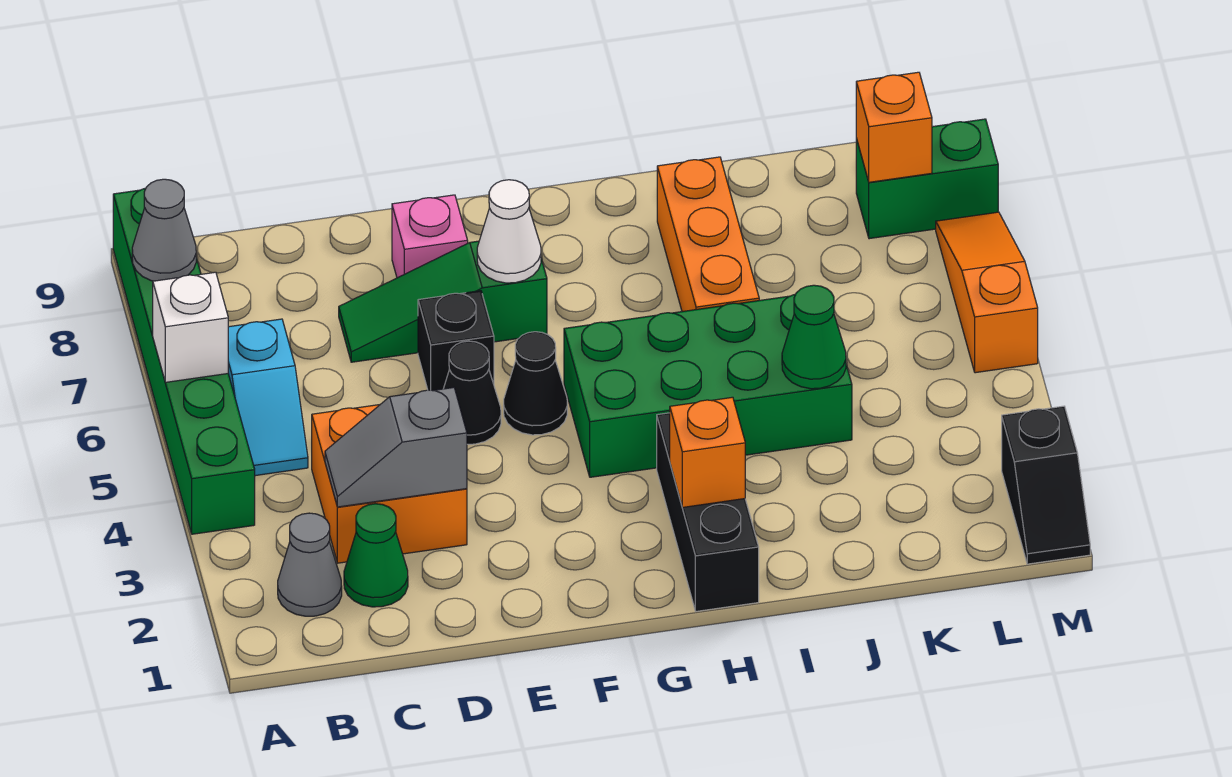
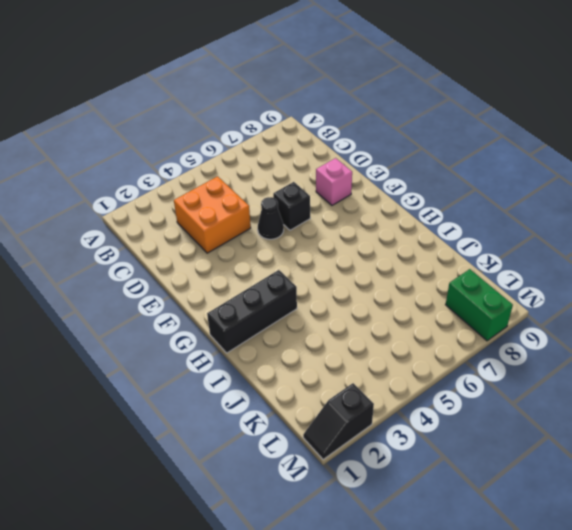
none -> green 1x6 brick [113,188,255,534]
none -> grey 1x1 cone [278,513,342,616]
none -> cyan 1x2 slope [228,319,308,476]

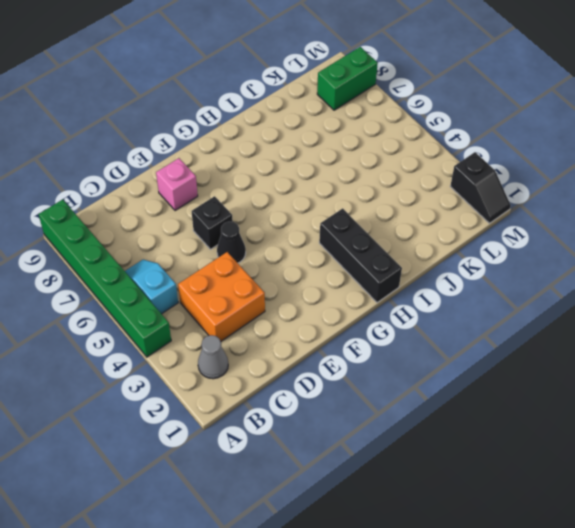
cyan 1x2 slope [125,260,178,314] -> cyan 1x2 slope turned to [228,319,308,476]
none -> green 1x1 cone [344,504,408,607]
none -> green 1x3 slope [339,241,547,362]
none -> black 1x1 cone [504,332,567,435]

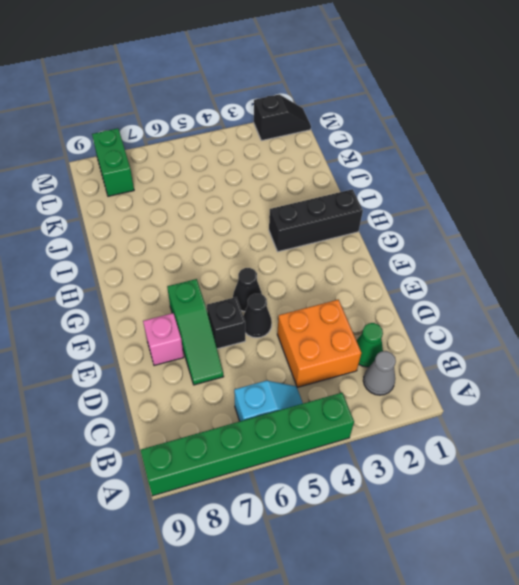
none -> green 2x4 brick [564,295,852,477]
none -> orange 1x3 brick [657,157,759,312]
none -> orange 1x3 slope [936,212,1038,373]

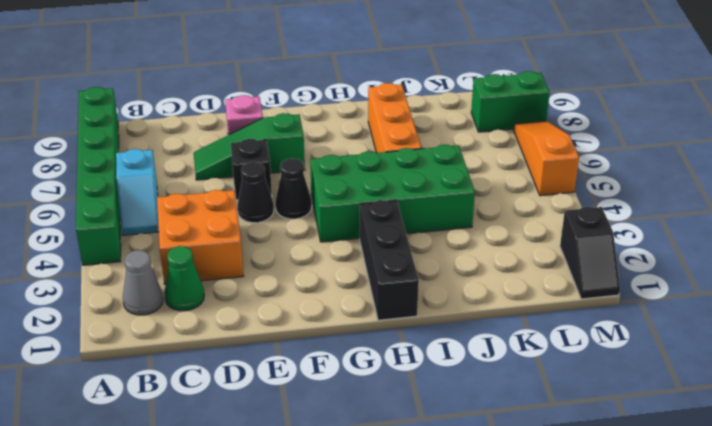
none -> white 1x1 brick [153,272,228,382]
none -> grey 1x1 cone [132,179,196,281]
none -> grey 1x2 slope [325,388,467,507]

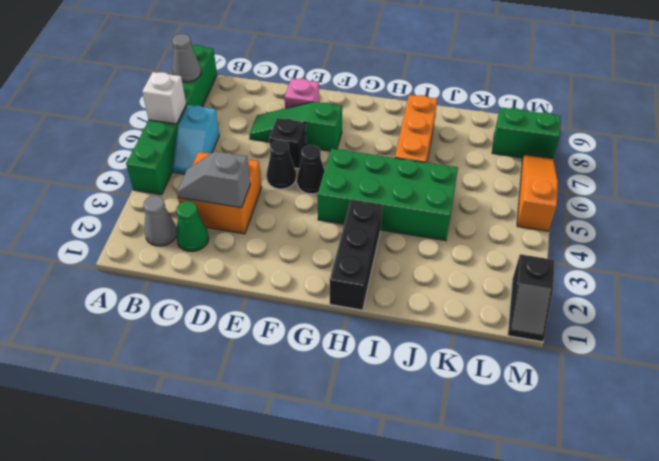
none -> white 1x1 cone [477,180,541,283]
none -> orange 1x1 brick [670,397,745,507]
none -> green 1x1 cone [782,285,846,389]

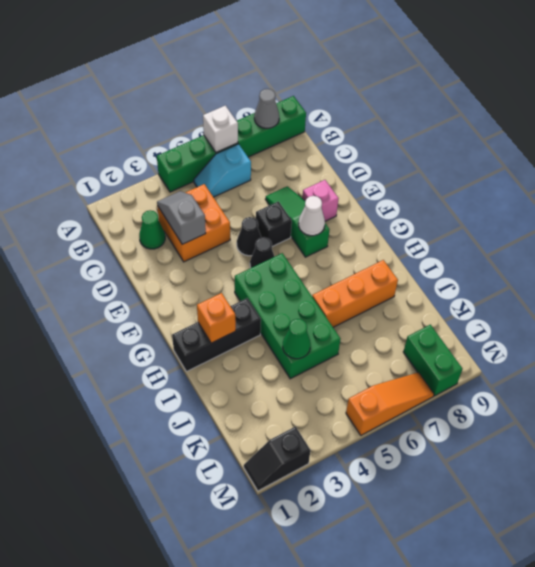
none -> grey 1x1 cone [278,513,342,616]
none -> orange 1x1 brick [856,72,932,182]

